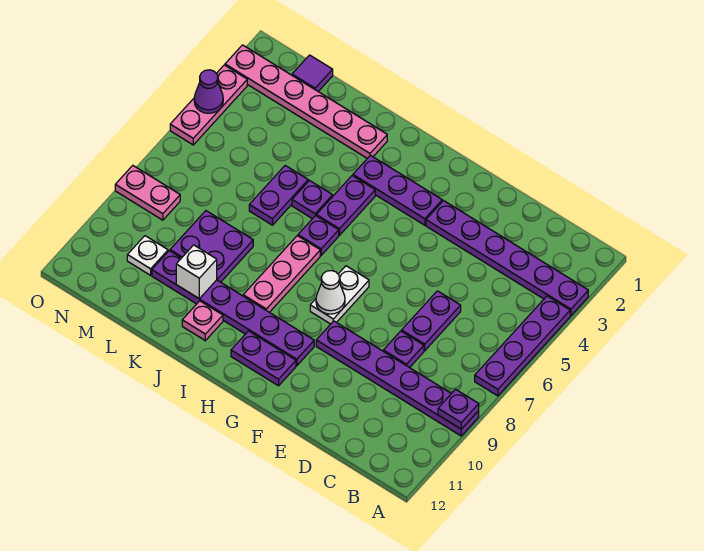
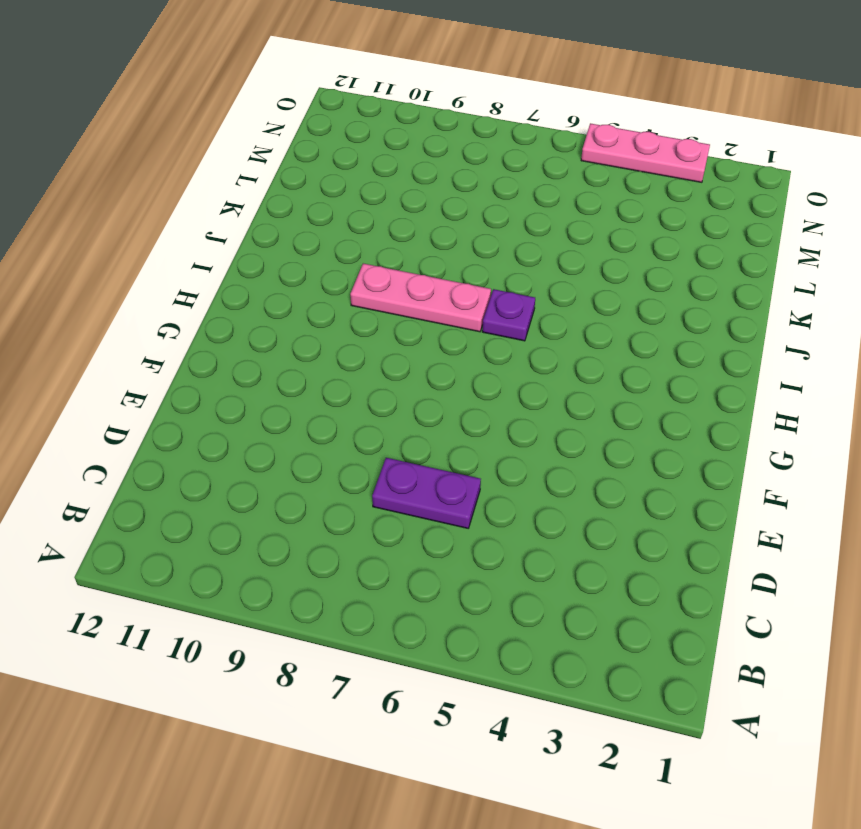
none -> purple 1x6 plate [426,201,588,316]
none -> purple 1x4 plate [475,296,570,396]
none -> purple 1x6 plate [316,321,479,436]

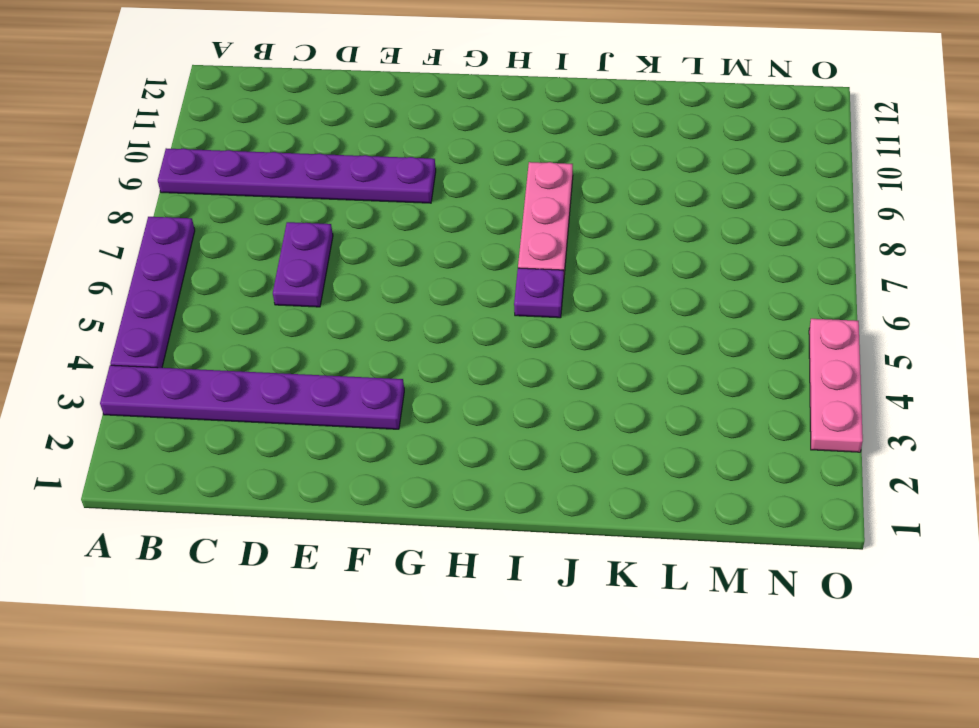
none -> purple 1x1 plate [383,331,424,368]
none -> purple 1x3 plate [353,155,442,225]
none -> white 1x2 plate [310,266,369,324]

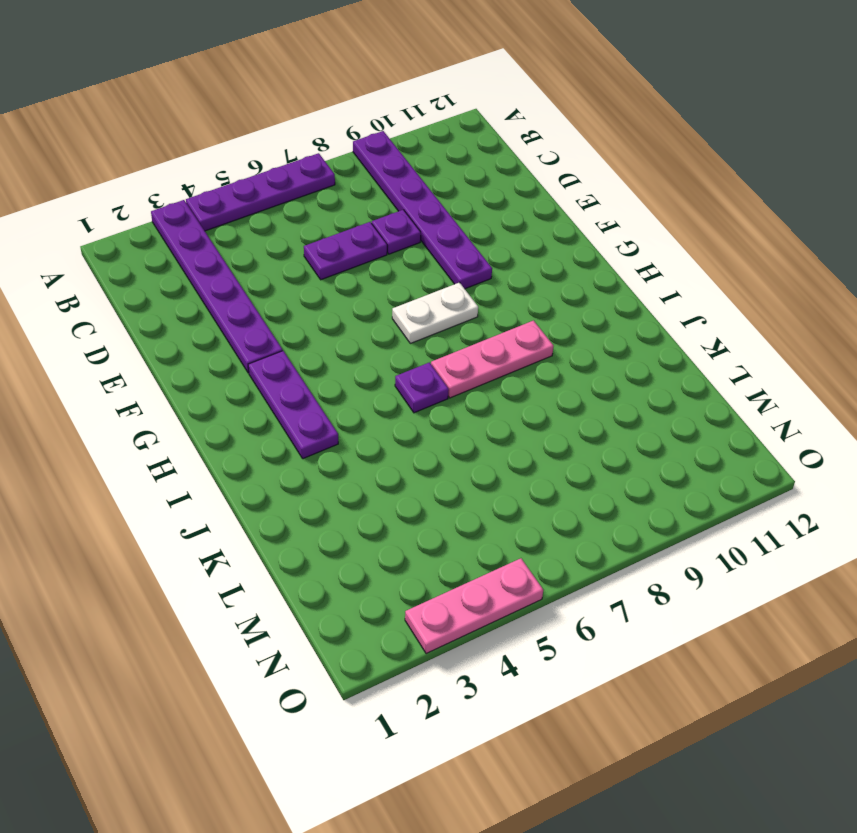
none -> purple 1x6 plate [152,251,314,366]
none -> purple 1x2 plate [231,331,296,386]
none -> purple 1x2 plate [316,176,375,235]

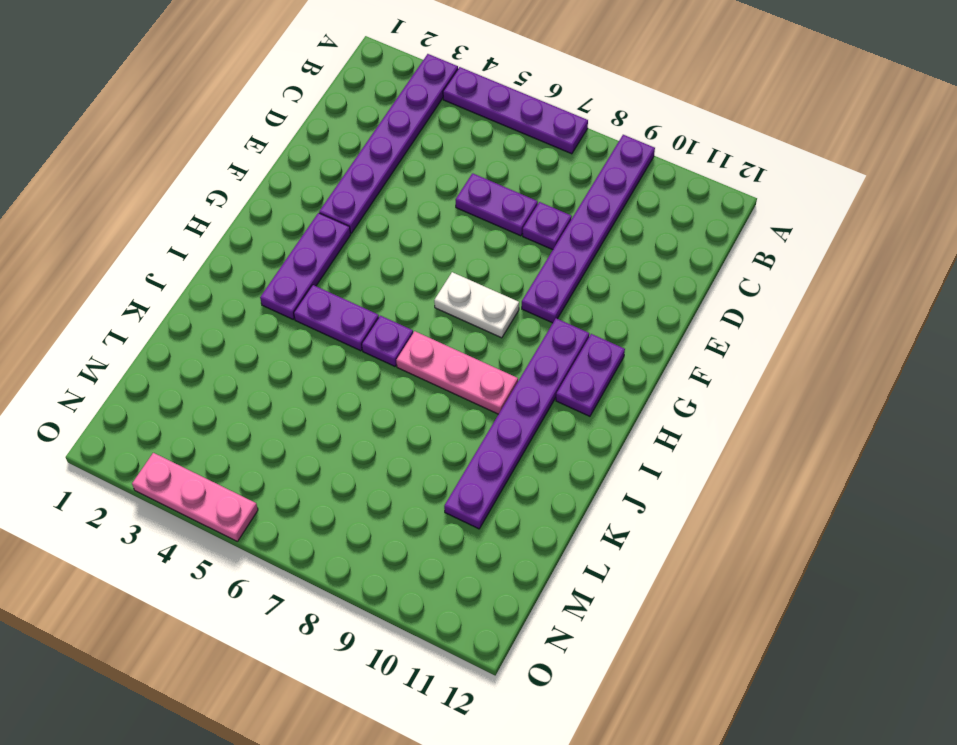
none -> pink 1x6 plate [225,45,387,158]
none -> purple 1x1 plate [292,181,333,219]
none -> pink 1x1 plate [182,301,223,341]

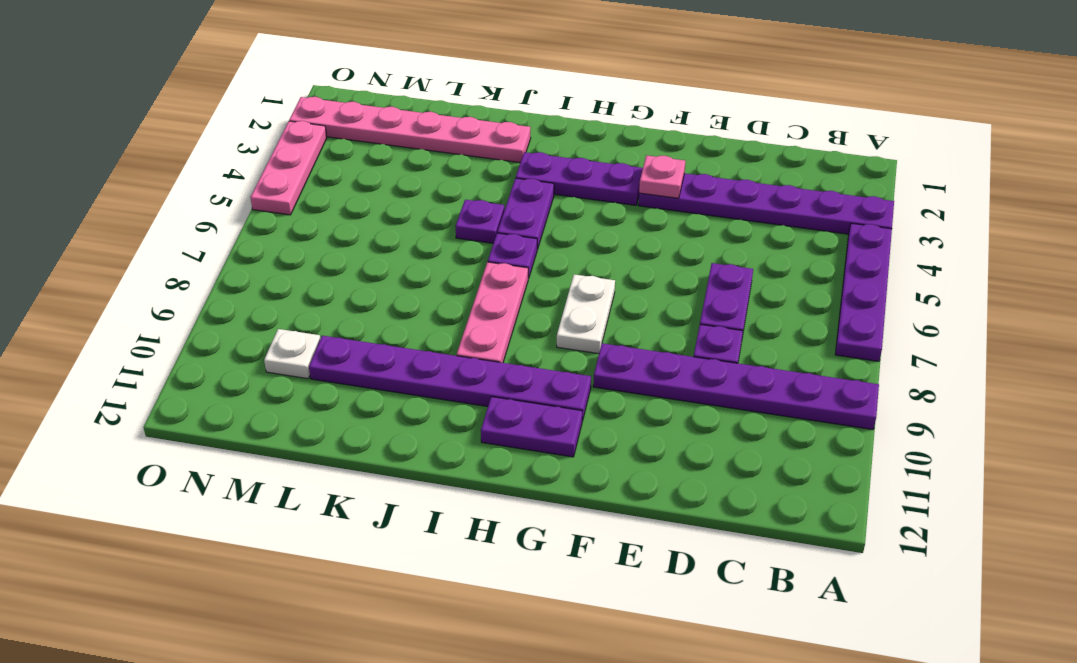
pink 1x1 plate [639,155,685,198] -> pink 1x1 plate moved to [182,301,223,341]
none -> purple 1x2 plate [249,166,308,225]
none -> purple 2x2 plate [170,211,253,282]
none -> purple 1x1 tile [292,55,333,91]

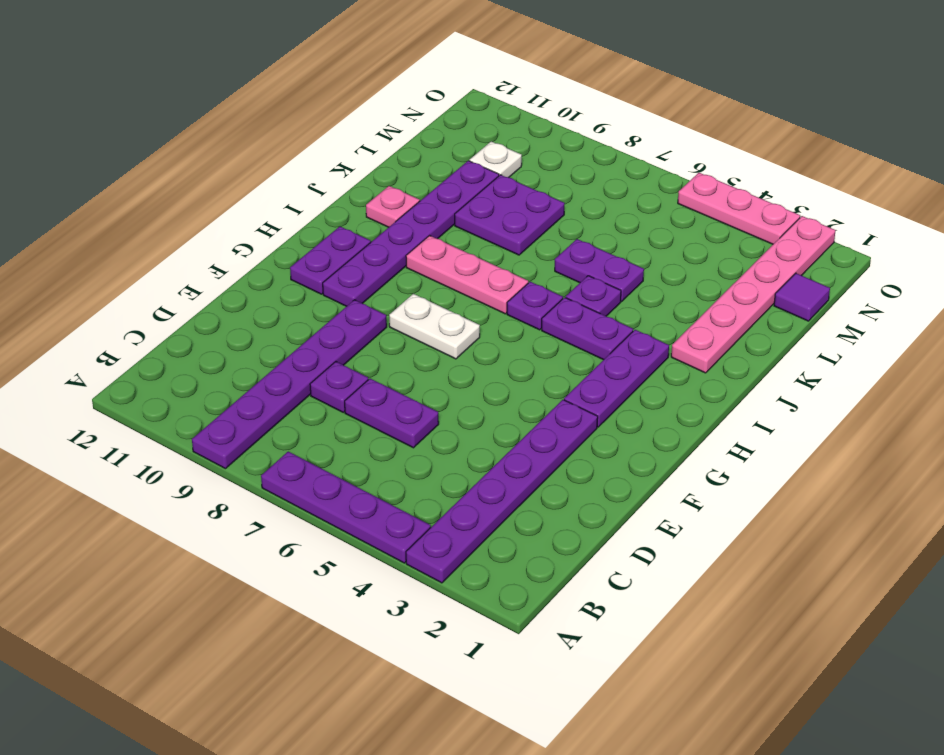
none -> pink 1x2 plate [115,166,180,220]
none -> purple 1x1 plate [438,389,479,429]
none -> white 1x1 cone [316,271,345,314]

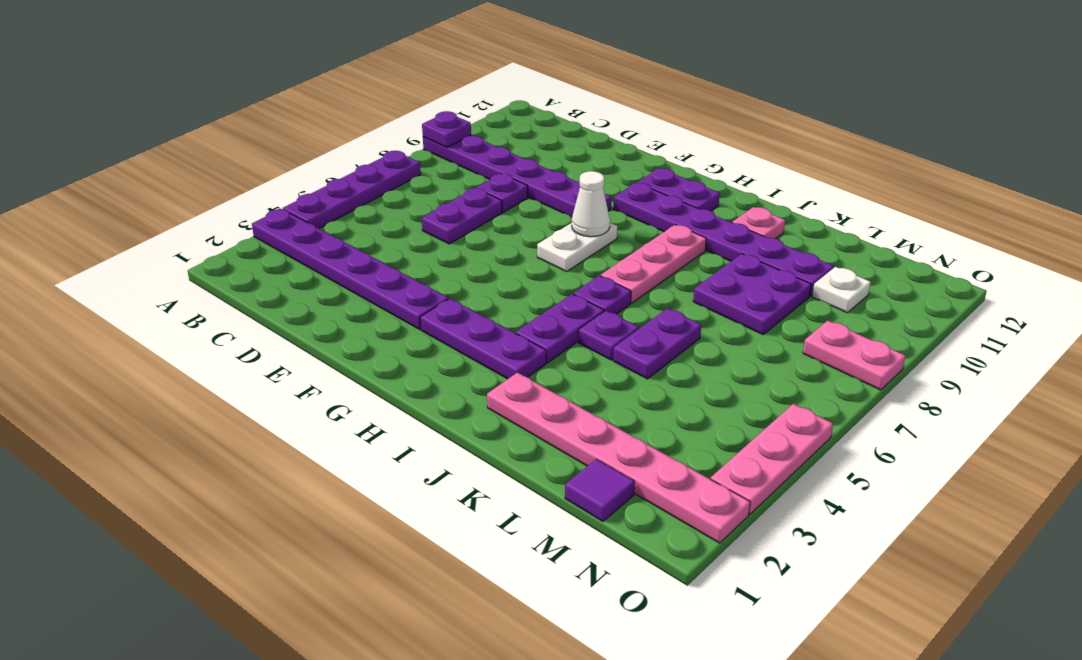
none -> white 1x1 brick [176,245,217,298]
none -> purple 1x1 cone [194,70,223,113]

